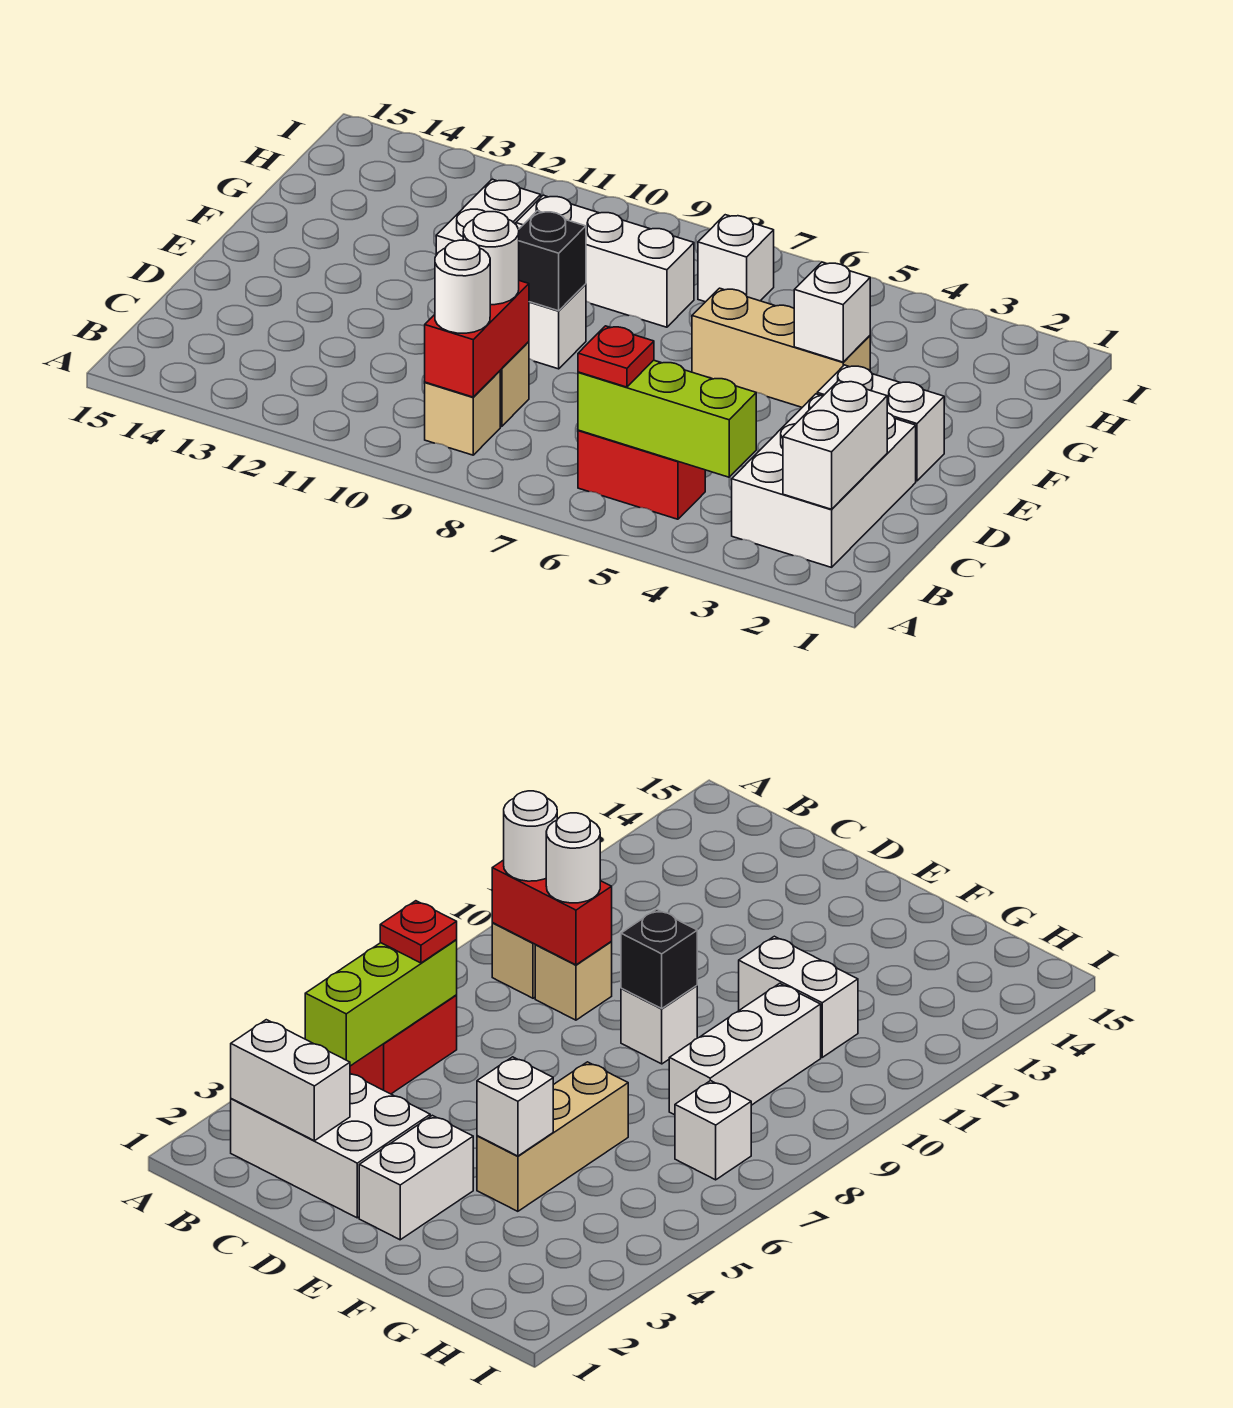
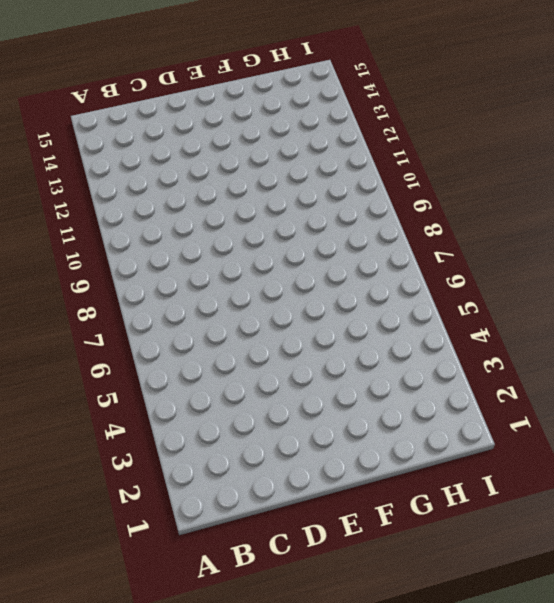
none -> white 2x3 brick [732,394,916,567]
none -> red 1x2 brick [578,430,705,519]
none -> tan 1x1 brick [425,371,500,455]

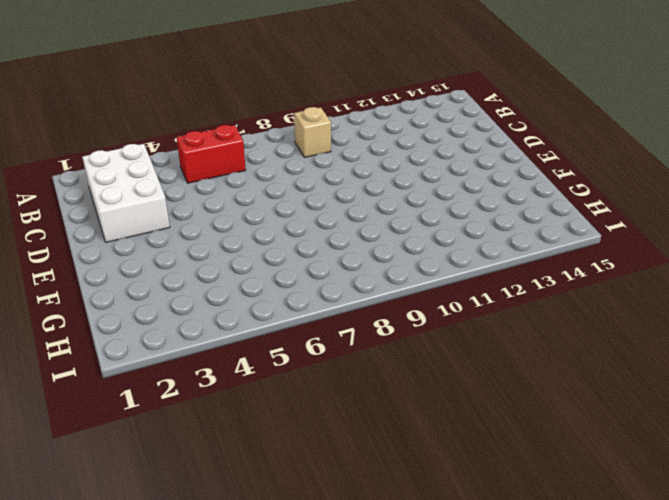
none -> tan 1x1 brick [500,342,529,427]
none -> white 1x2 brick [817,365,944,481]
none -> white 1x1 brick [529,284,586,369]

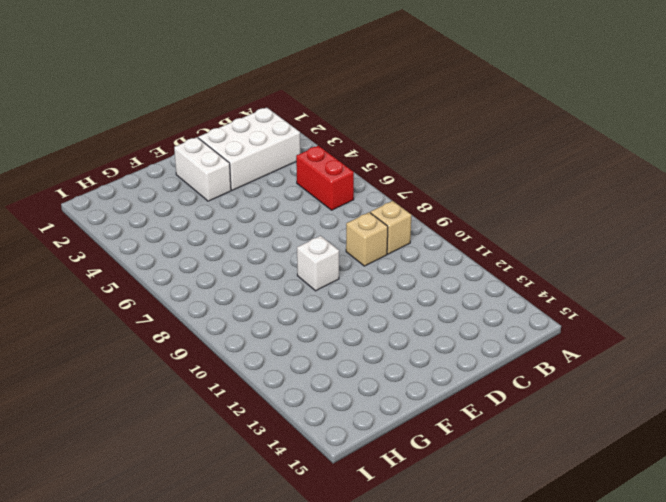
none -> tan 1x3 brick [692,288,870,407]
none -> white 1x2 brick [436,179,541,255]
none -> white 1x3 brick [516,195,694,327]

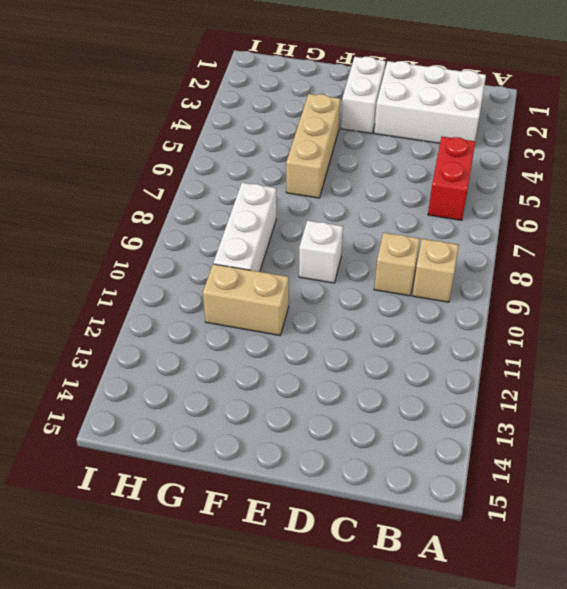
tan 1x2 brick [203,264,289,335] -> white 1x2 brick [436,179,541,255]
none -> white 1x1 brick [698,215,774,302]
none -> white 1x2 brick [783,381,887,509]
none -> lime 1x3 brick [578,360,756,477]

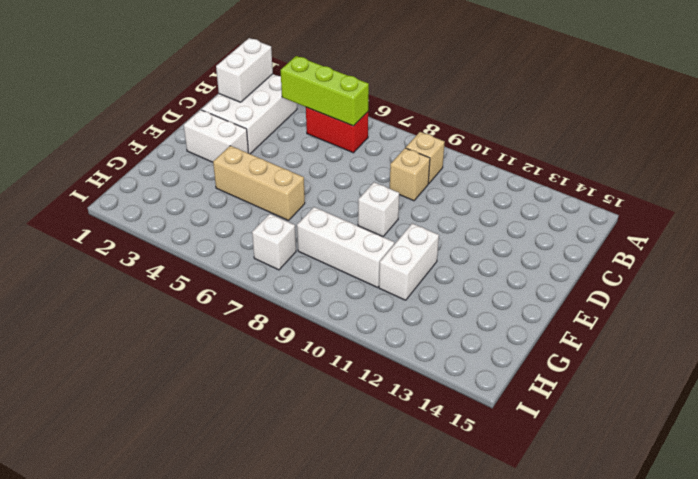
none -> red 1x2 brick [425,281,529,397]
none -> black 1x1 brick [519,211,586,311]
none -> white 1x1 brick [794,262,870,362]

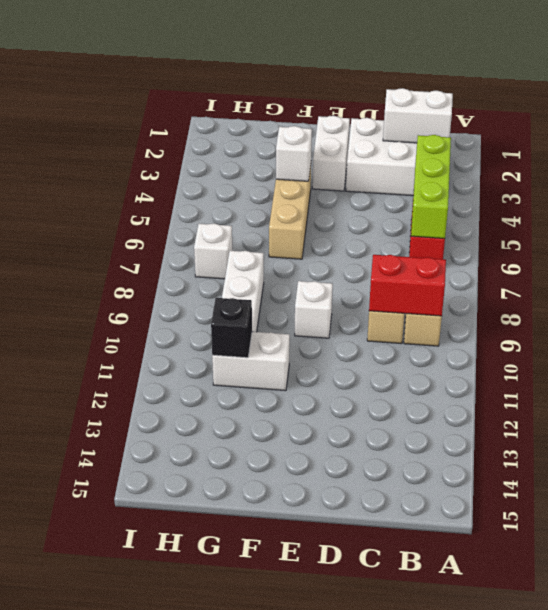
black 1x1 brick [211,298,252,358] -> black 1x1 brick moved to [519,211,586,311]
none -> red 1x1 plate [578,326,654,387]
none -> white 1x1 round brick [435,240,490,333]
none -> white 1x1 round brick [463,212,519,305]

